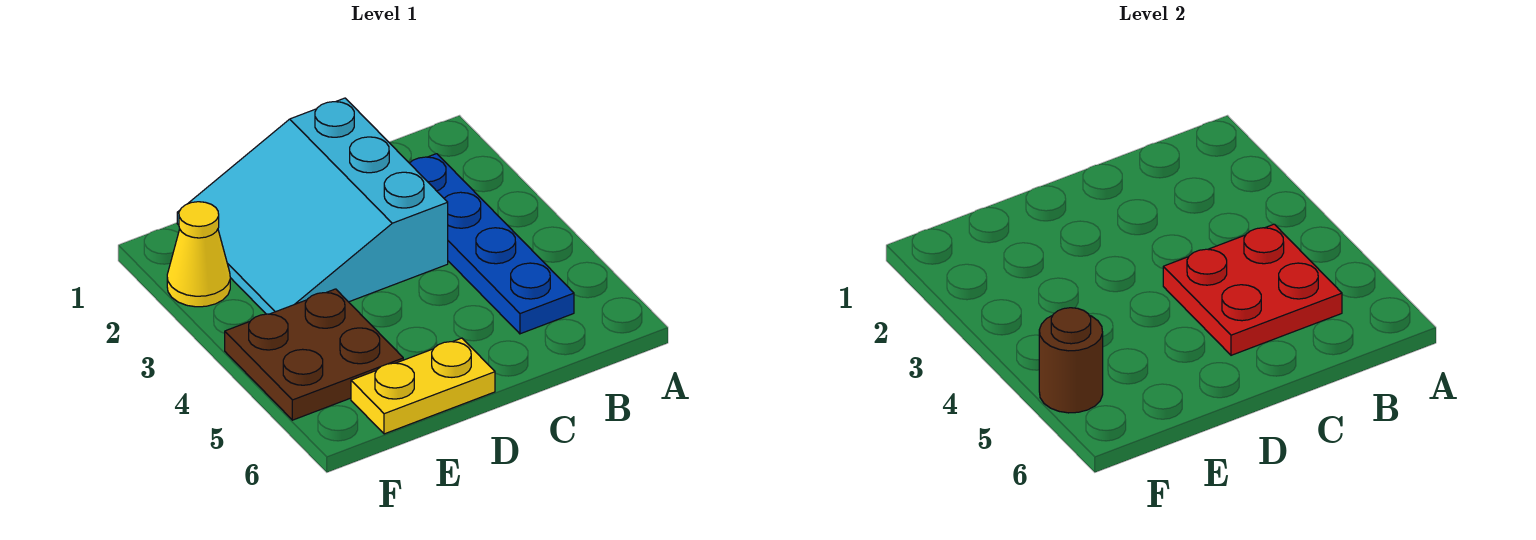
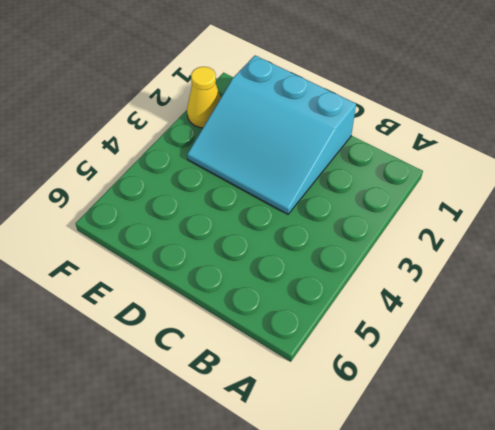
cyan 3x3 slope [187,56,356,214] -> cyan 3x3 slope turned to [177,98,448,314]
none -> blue 1x4 plate [410,154,574,334]
none -> yellow 1x2 plate [351,338,495,434]

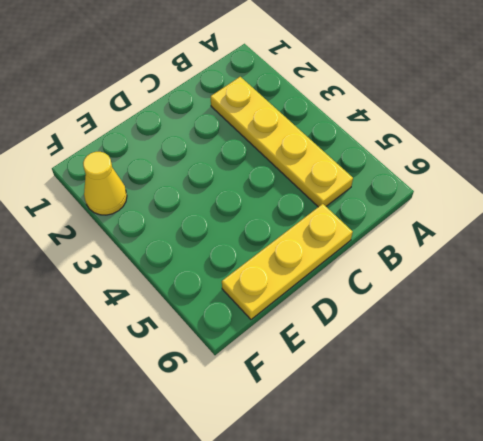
yellow 1x4 plate [211,77,353,207] -> blue 1x4 plate [410,154,574,334]
yellow 1x3 plate [222,204,353,319] -> yellow 1x2 plate [351,338,495,434]
none -> cyan 3x3 slope [177,98,448,314]
none -> brown 2x2 plate [225,289,403,420]

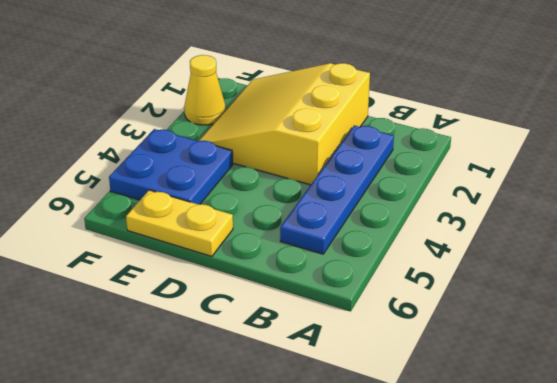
yellow 3x3 slope [199,63,370,185] -> cyan 3x3 slope [177,98,448,314]
blue 2x2 plate [109,129,233,205] -> brown 2x2 plate [225,289,403,420]
none -> red 2x2 plate [1163,224,1342,355]
none -> brown 1x1 round brick [1039,308,1103,413]

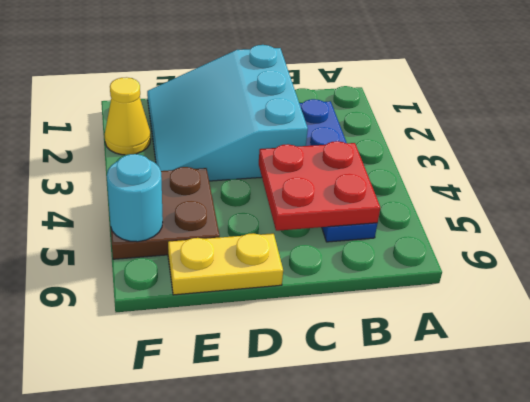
cyan 1x1 round brick [107,154,163,242] -> brown 1x1 round brick [1039,308,1103,413]

